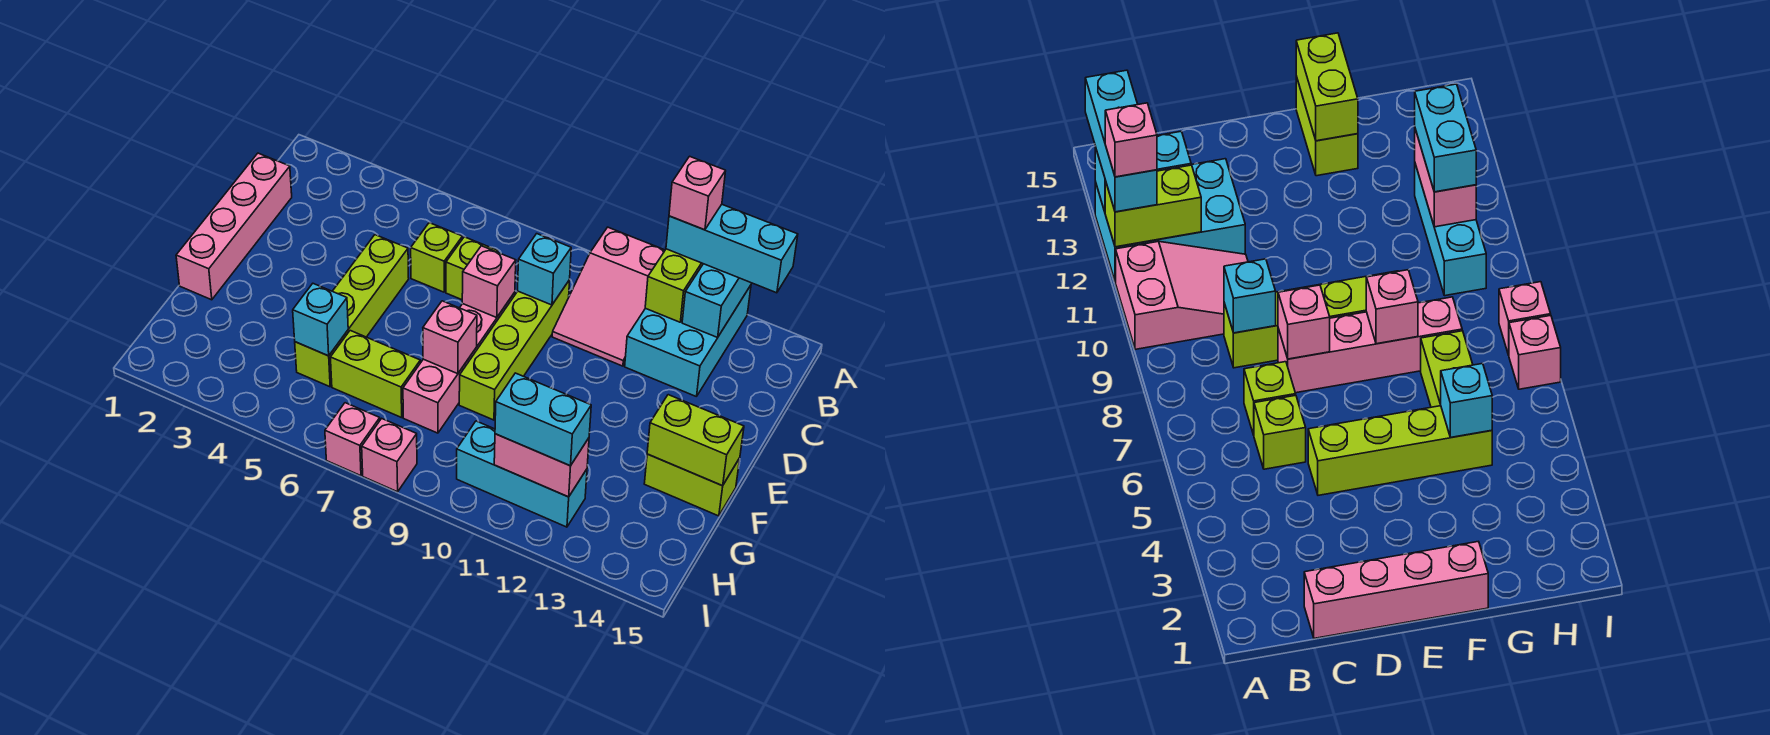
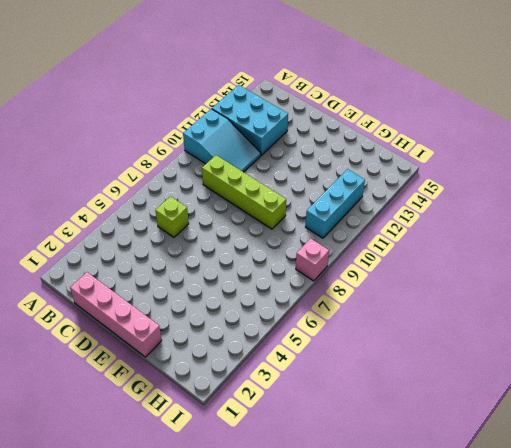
cyan 2x3 slope [183,109,261,172] -> pink 2x3 slope [552,227,665,366]
none -> lime 1x1 brick [446,237,498,300]
none -> lime 1x4 brick [295,235,409,387]
none -> pink 1x4 brick [403,292,515,433]

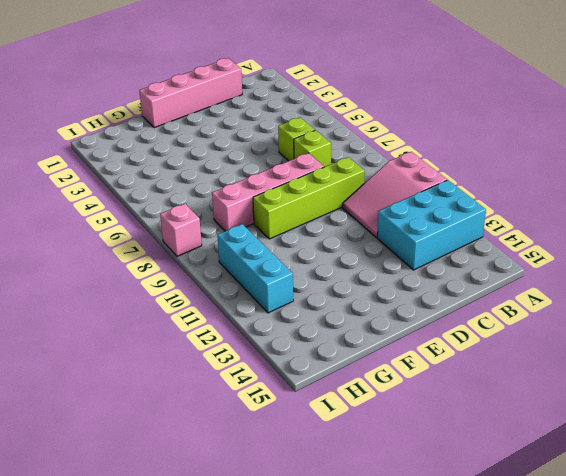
none -> lime 1x4 brick [295,235,409,387]
none -> lime 1x2 brick [644,454,740,516]
none -> lime 1x2 brick [330,331,420,418]

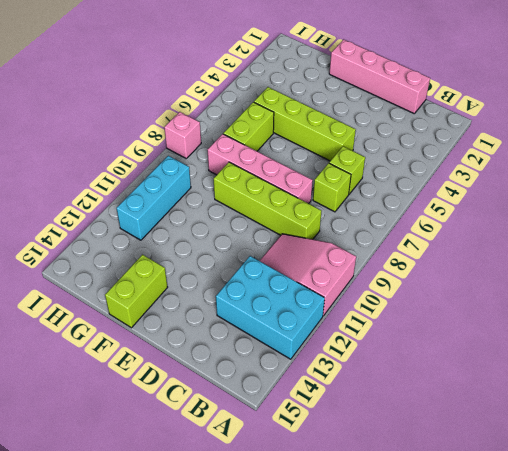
none -> pink 1x1 brick [325,403,380,476]
none -> lime 1x2 brick [645,249,703,322]
none -> cyan 1x2 brick [682,264,751,337]

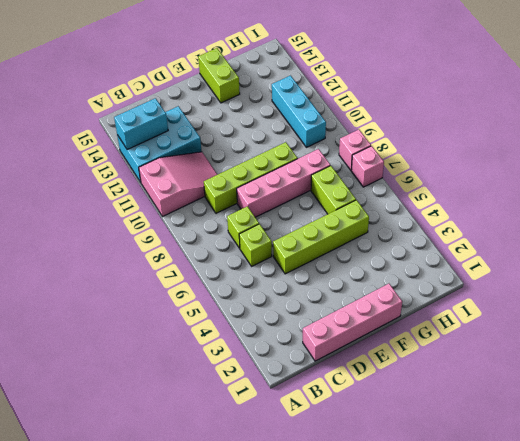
none -> lime 1x2 brick [645,249,703,322]
none -> cyan 1x1 brick [518,234,571,305]
none -> pink 1x1 brick [462,246,516,317]

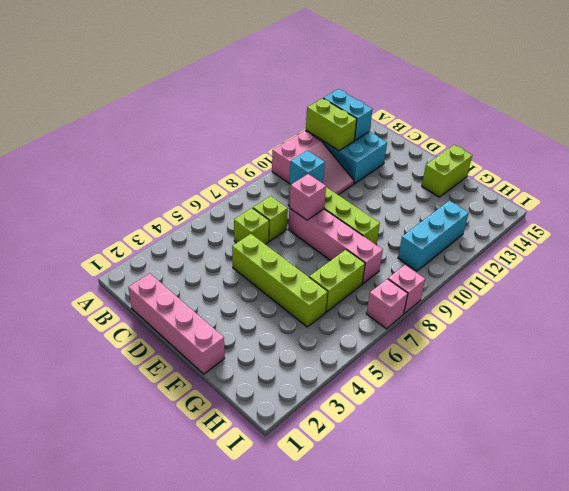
none -> pink 1x1 brick [423,301,477,374]
none -> lime 1x2 brick [647,395,744,486]
none -> cyan 1x1 brick [293,284,348,356]

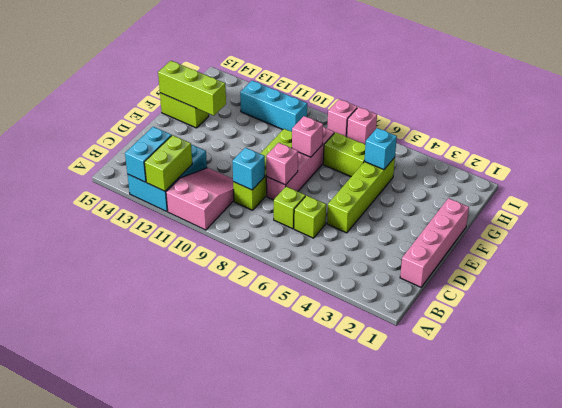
lime 1x3 brick [158,61,226,116] -> lime 1x2 brick [647,395,744,486]
none -> pink 1x2 brick [494,434,589,497]
none -> cyan 1x3 brick [666,204,798,293]
none -> cyan 1x2 brick [495,373,591,466]

